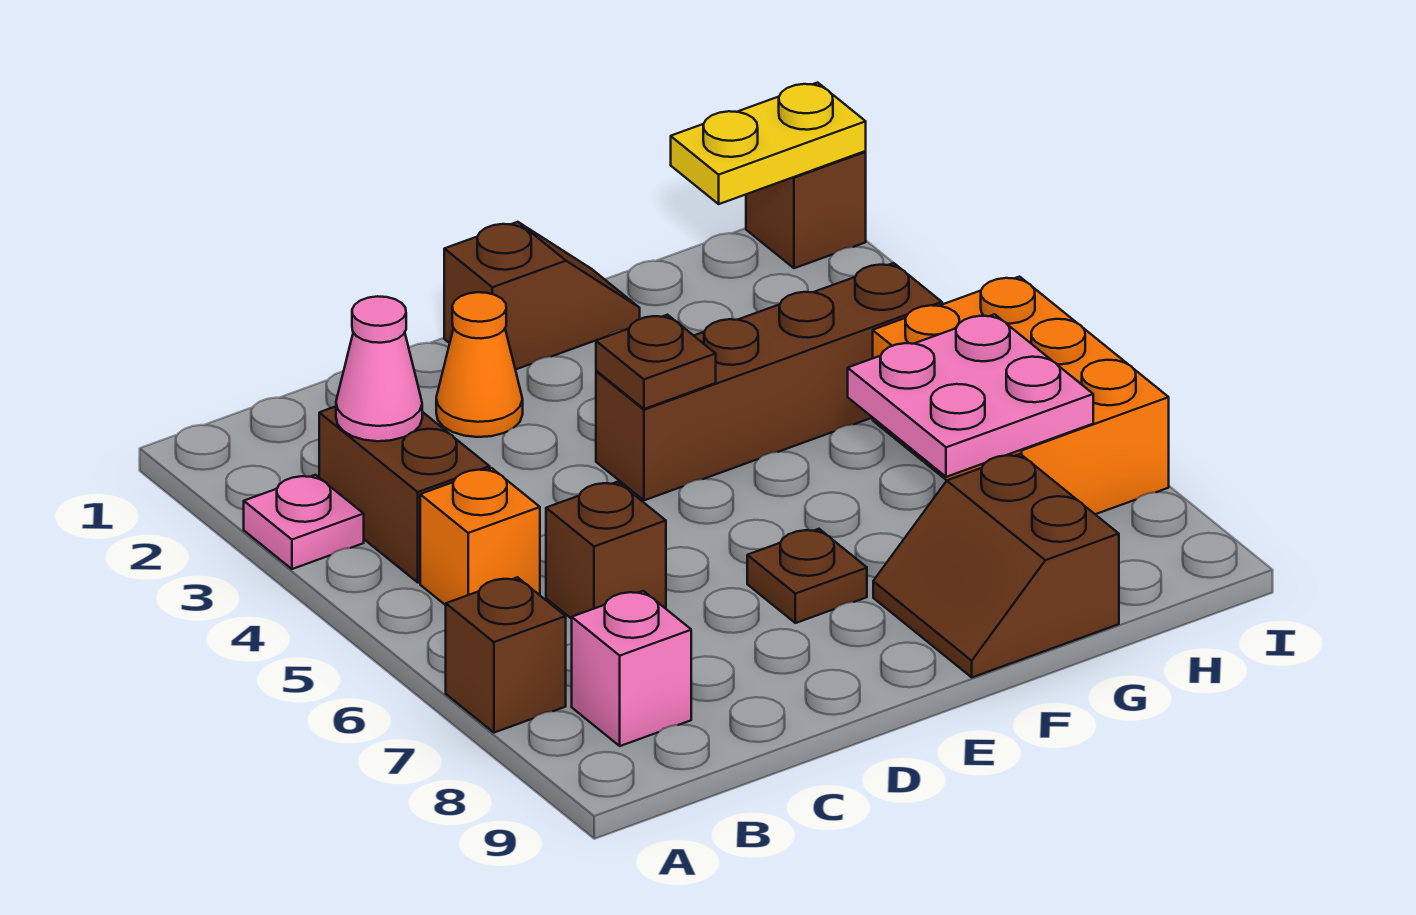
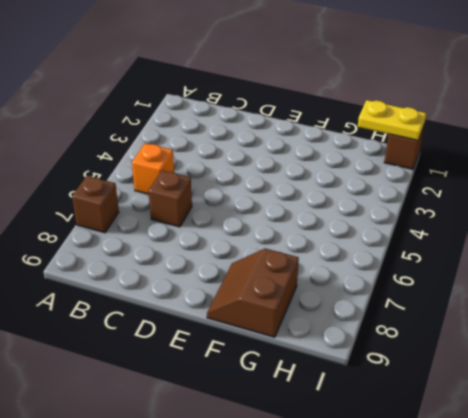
none -> pink 1x1 plate [244,475,364,569]
none -> brown 1x2 brick [319,406,490,583]
none -> pink 1x1 brick [572,591,691,746]

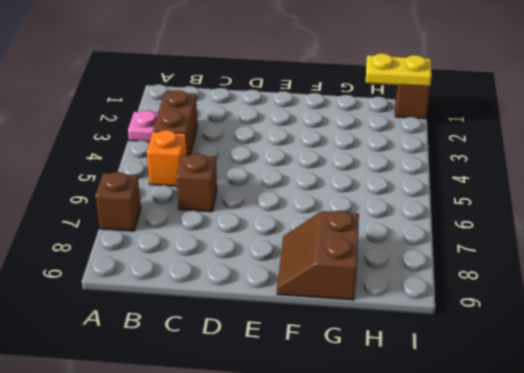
none -> pink 1x1 brick [572,591,691,746]
none -> orange 1x1 cone [436,292,523,437]
none -> brown 1x2 slope [444,222,640,370]

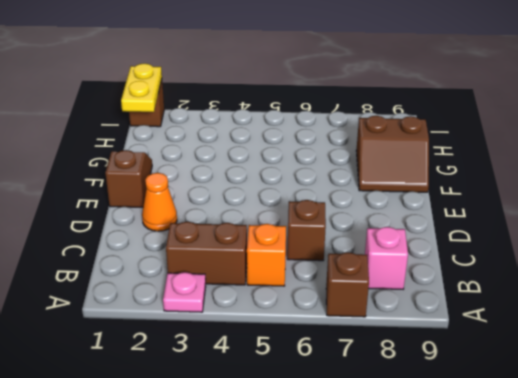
none -> brown 1x4 brick [596,263,942,500]
none -> brown 1x1 plate [747,529,867,623]
none -> orange 2x3 brick [873,277,1169,514]

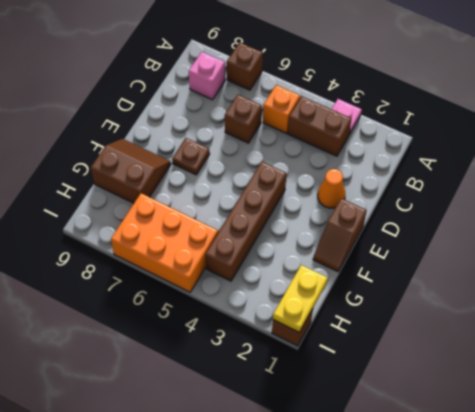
none -> pink 1x1 cone [336,296,422,441]
none -> brown 1x1 plate [596,315,716,409]
none -> pink 2x2 plate [848,314,1093,477]

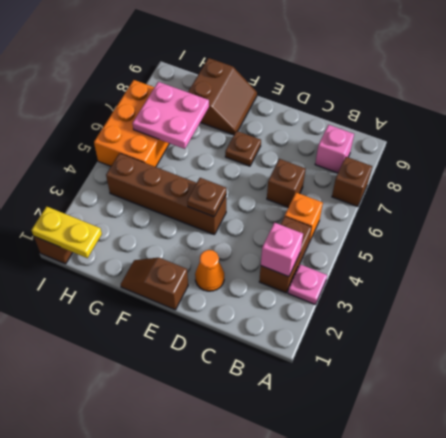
pink 1x1 brick [261,223,303,277] -> pink 1x1 cone [336,296,422,441]

